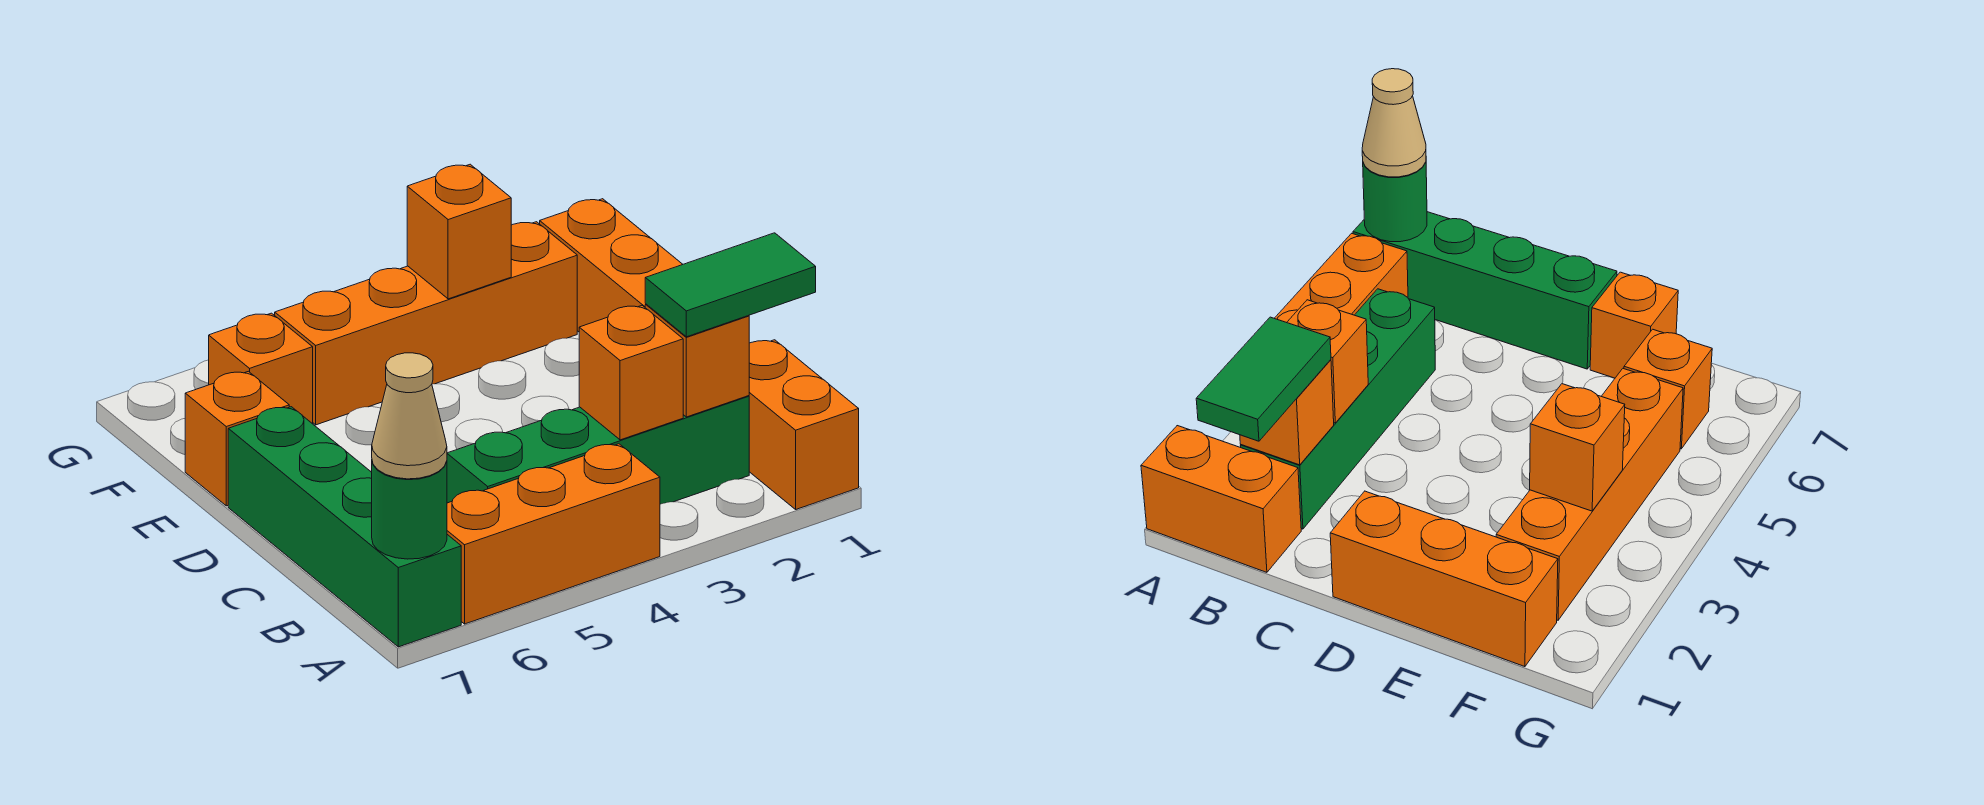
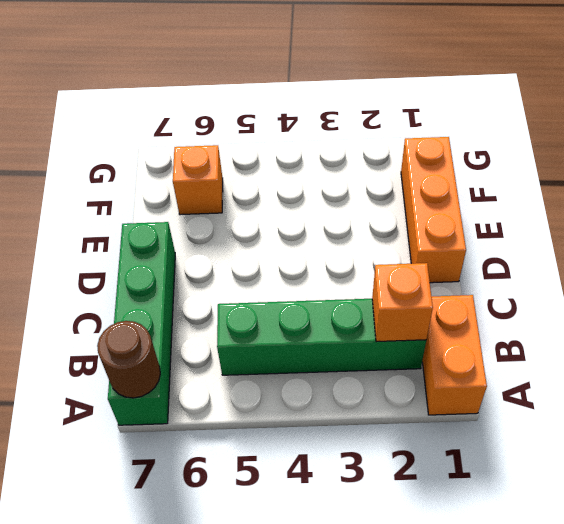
brown 1x1 round brick [97,321,160,398] -> green 1x1 round brick [372,461,447,559]
none -> orange 1x3 brick [447,444,660,624]
none -> orange 1x1 brick [185,371,289,506]
none -> orange 1x4 brick [275,222,577,425]

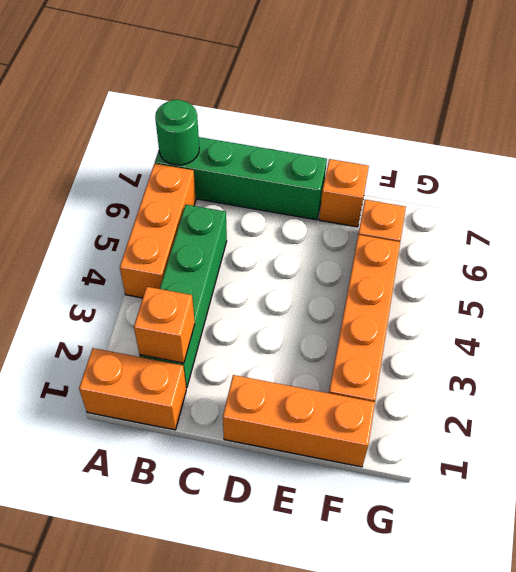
none -> orange 1x1 brick [579,306,683,440]
none -> orange 1x1 brick [407,164,511,299]
none -> tan 1x1 cone [372,353,447,479]

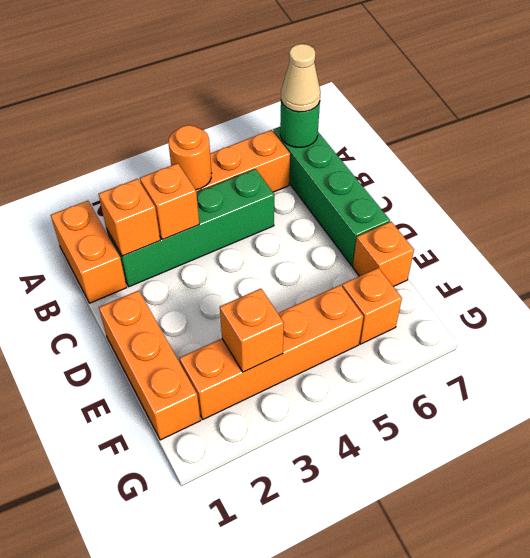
orange 1x1 round brick [169,125,212,190] -> none
none -> green 1x2 tile [645,233,816,337]

